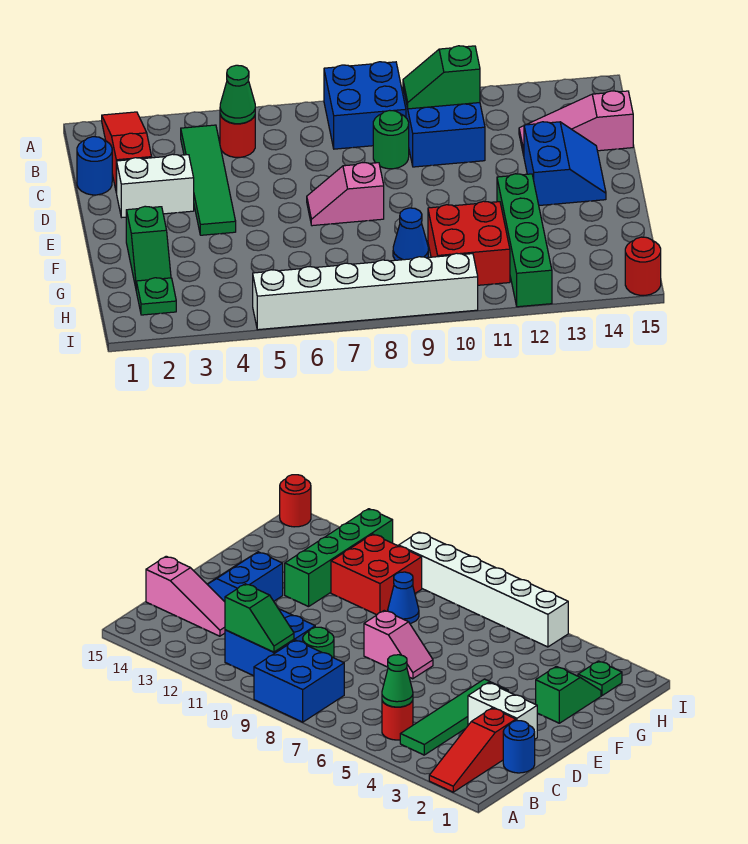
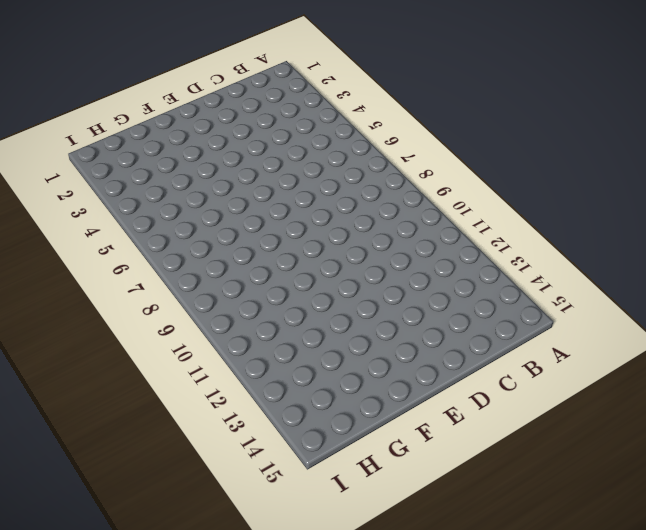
none -> red 1x3 slope [102,112,152,193]
none -> blue 2x2 brick [324,62,406,149]
none -> green 1x4 tile [181,125,236,235]

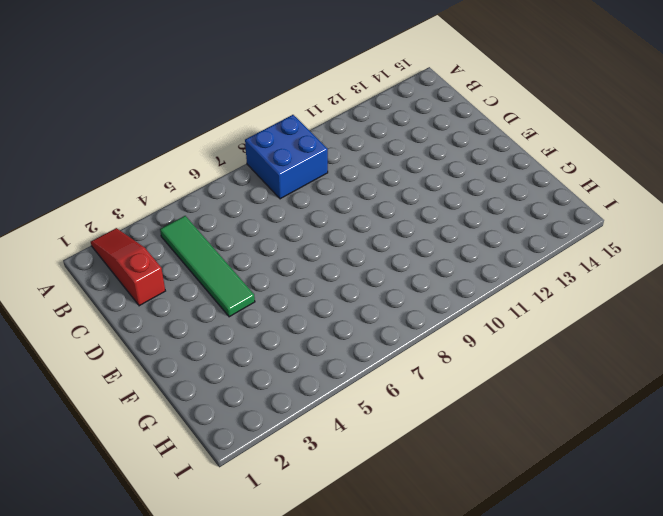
none -> red 1x1 round brick [220,115,255,157]
none -> blue 2x2 brick [403,88,485,167]
none -> blue 1x1 round brick [77,137,112,195]

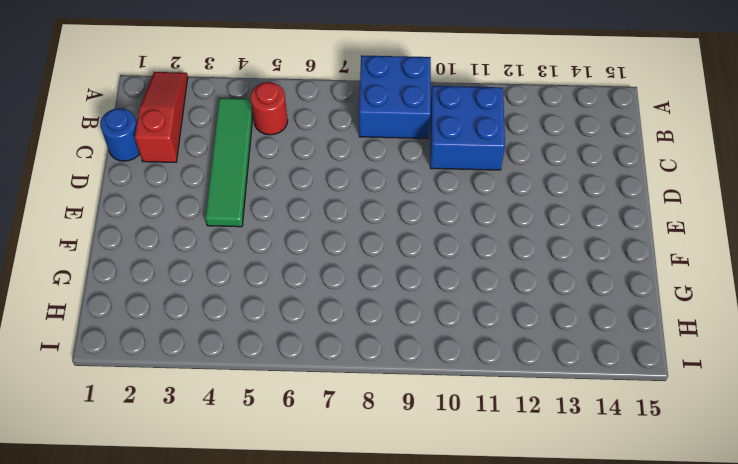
none -> green 1x1 round brick [373,110,409,169]
none -> pink 1x3 slope [519,91,633,156]
none -> white 1x2 brick [117,154,194,217]

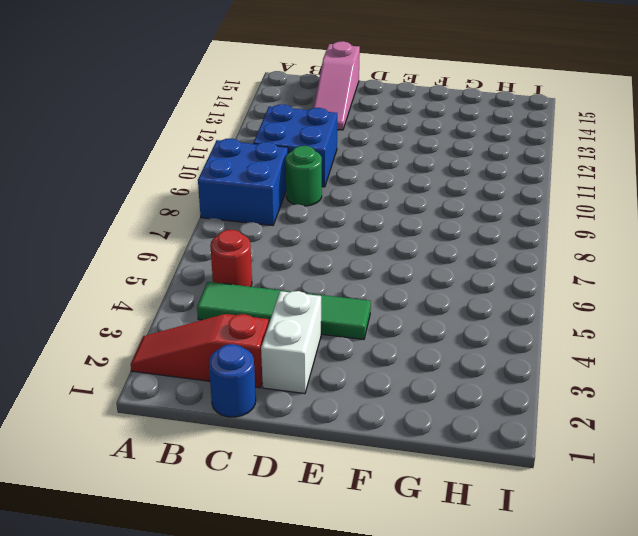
none -> blue 2x2 slope [524,122,606,206]
none -> pink 1x2 slope [307,163,384,226]
none -> green 1x2 slope [126,206,171,287]

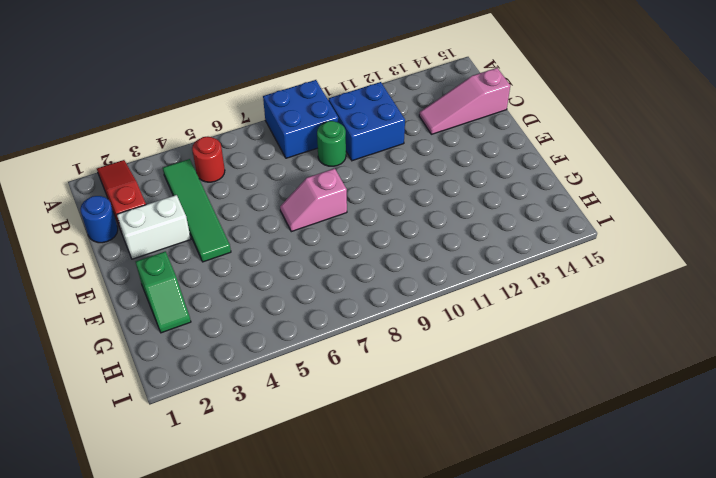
none -> blue 2x2 slope [524,122,606,206]
none -> green 1x4 brick [497,174,552,307]
none -> blue 1x1 cone [393,208,428,260]

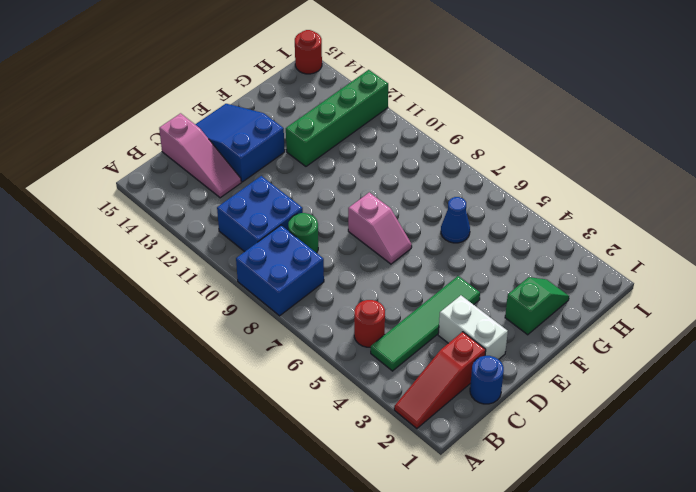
blue 2x3 slope [195,104,285,182] -> blue 2x2 slope [524,122,606,206]
blue 1x1 cone [441,197,470,243] -> blue 1x1 cone moved to [393,208,428,260]
none -> red 2x2 brick [428,201,510,285]
none -> green 1x1 plate [136,278,176,315]
none -> white 1x6 brick [253,253,478,330]

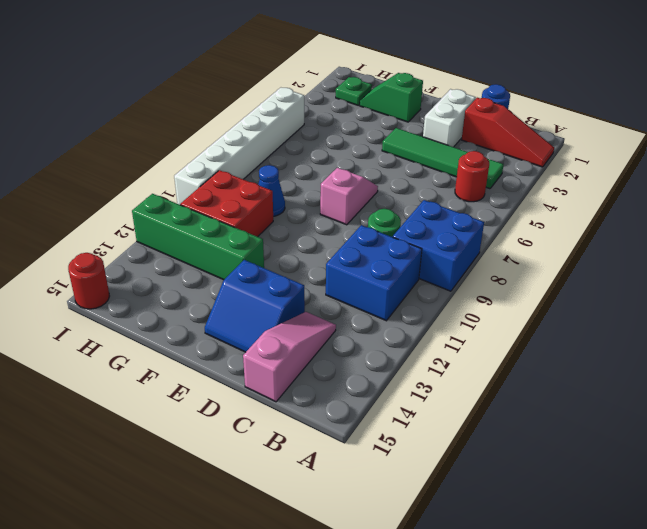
none -> green 1x1 cone [220,65,255,124]
none -> green 1x2 slope [403,46,480,109]

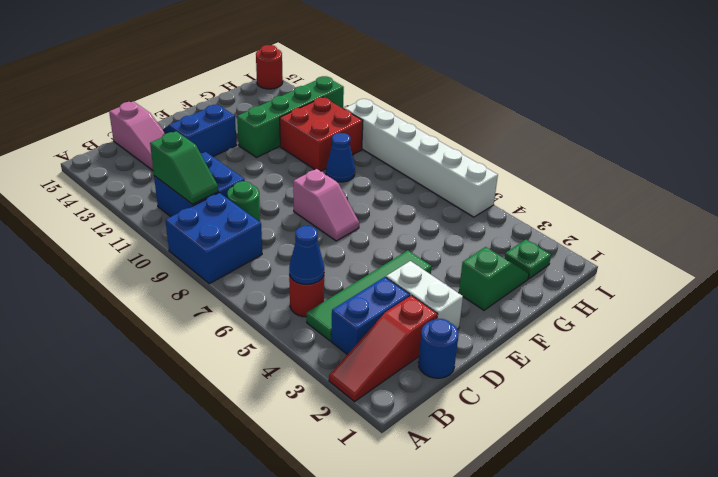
blue 1x2 brick [331,277,410,355] -> none
blue 1x1 cone [289,226,324,284] -> green 1x1 cone [220,65,255,124]

